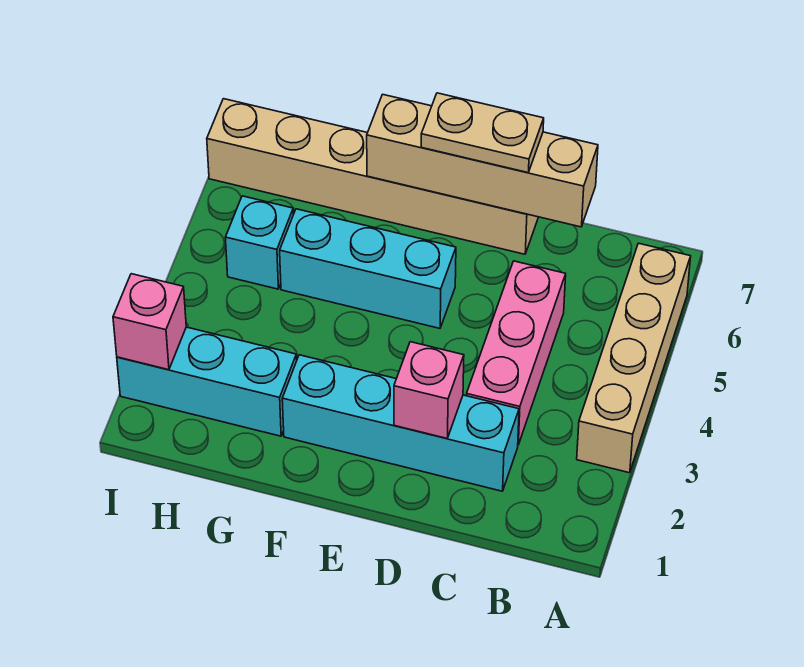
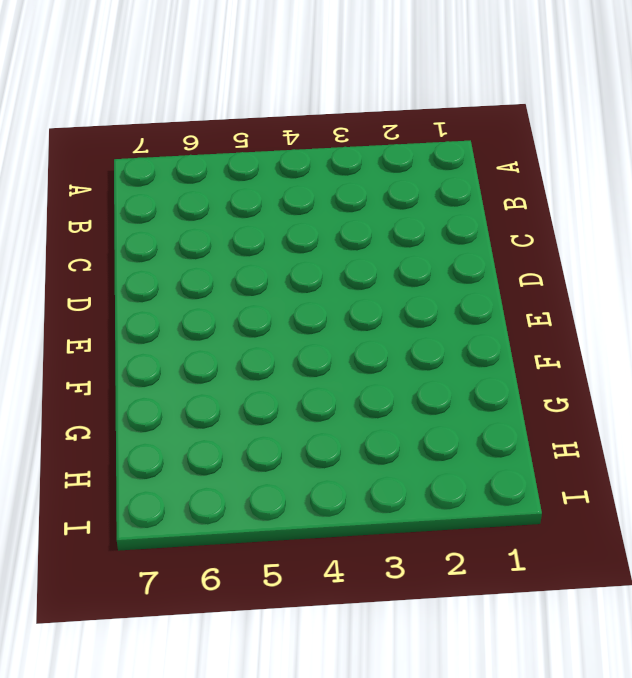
none -> tan 1x4 brick [577,243,691,473]
none -> cyan 1x4 brick [282,355,519,491]

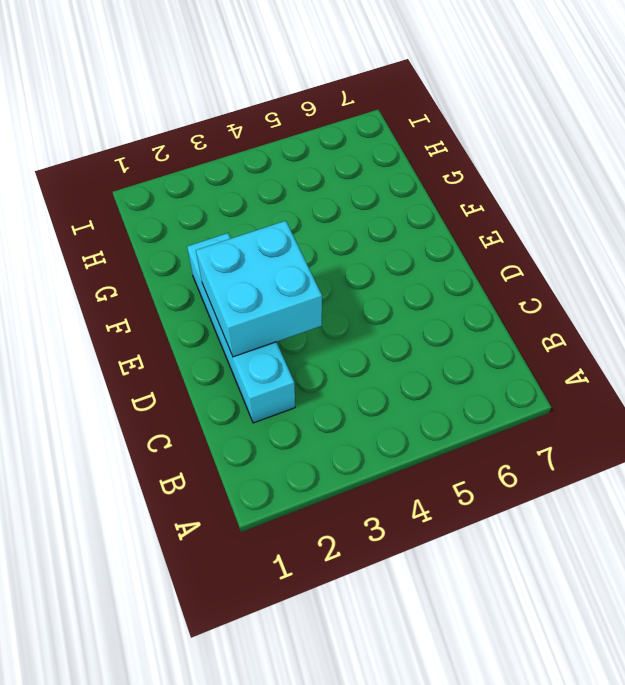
cyan 2x2 brick [196,221,322,357] -> pink 1x1 brick [394,342,464,438]
none -> tan 1x4 brick [577,243,691,473]
none -> pink 1x3 brick [466,261,566,445]

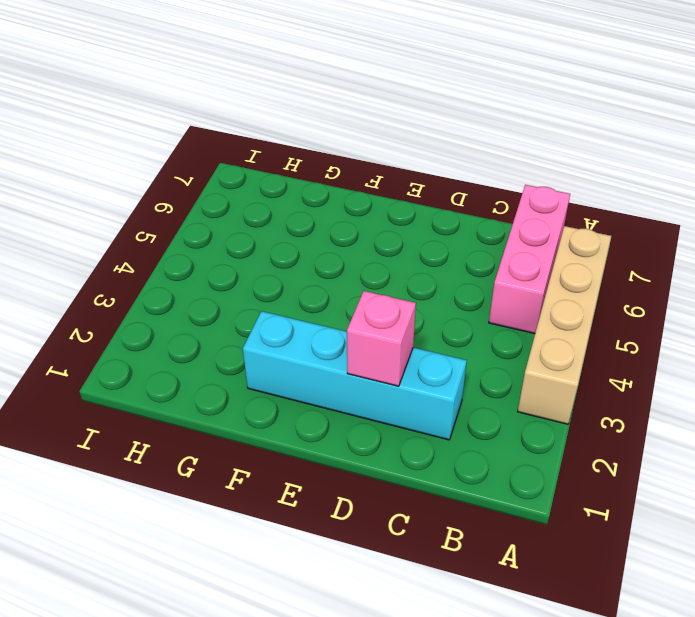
pink 1x3 brick [489,185,570,334] -> pink 1x3 brick moved to [466,261,566,445]
none -> tan 1x6 brick [207,99,538,254]
none -> cyan 1x3 brick [280,209,456,328]

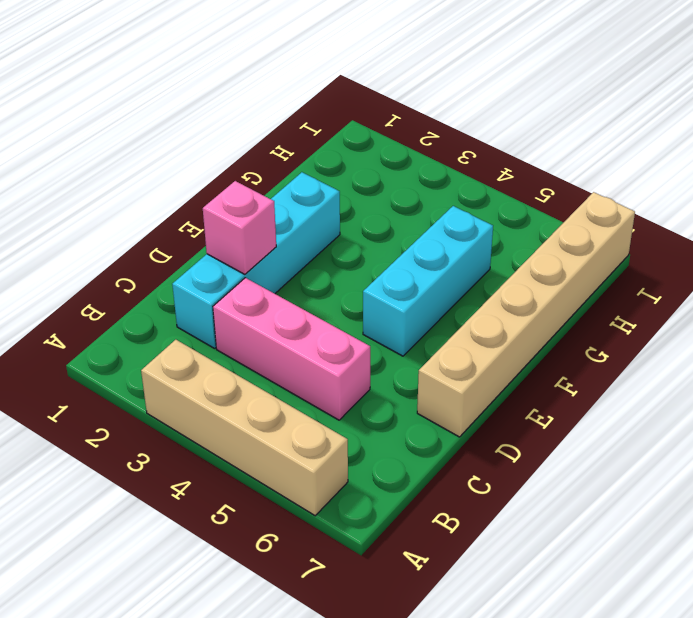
none -> cyan 1x3 brick [117,327,297,436]
none -> cyan 1x1 brick [225,196,293,289]

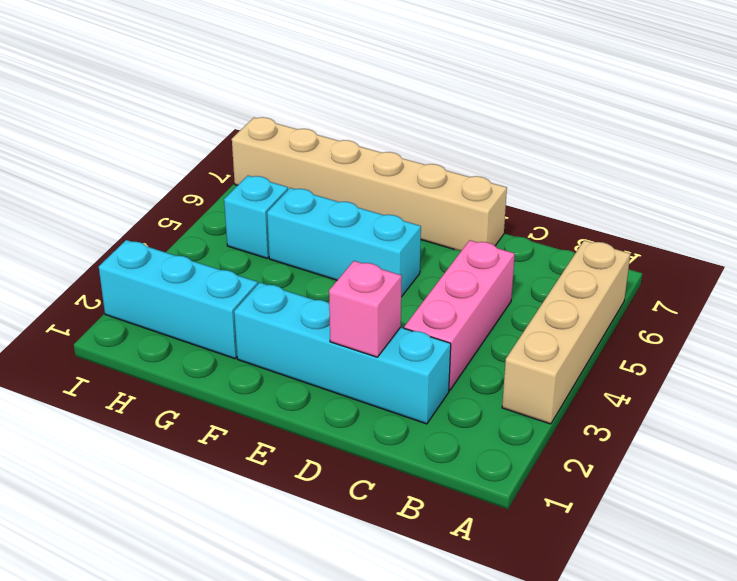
none -> tan 1x4 brick [367,94,598,227]
none -> pink 1x1 brick [113,274,186,370]

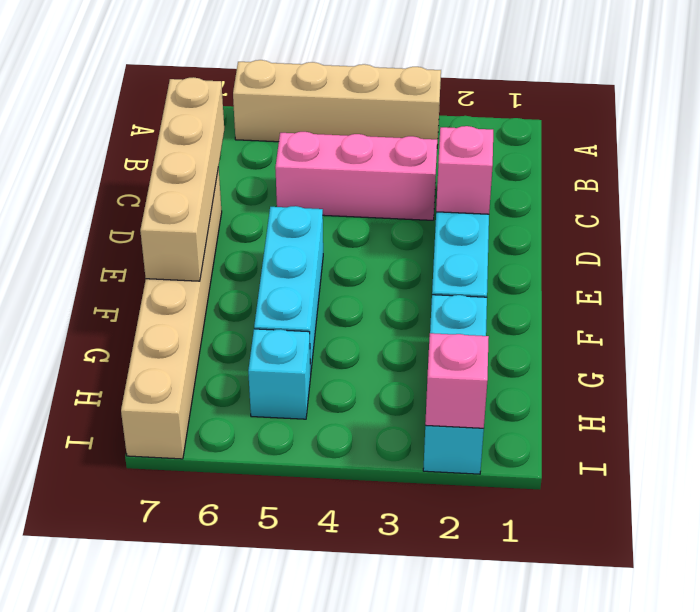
none -> tan 1x2 plate [421,93,544,173]

